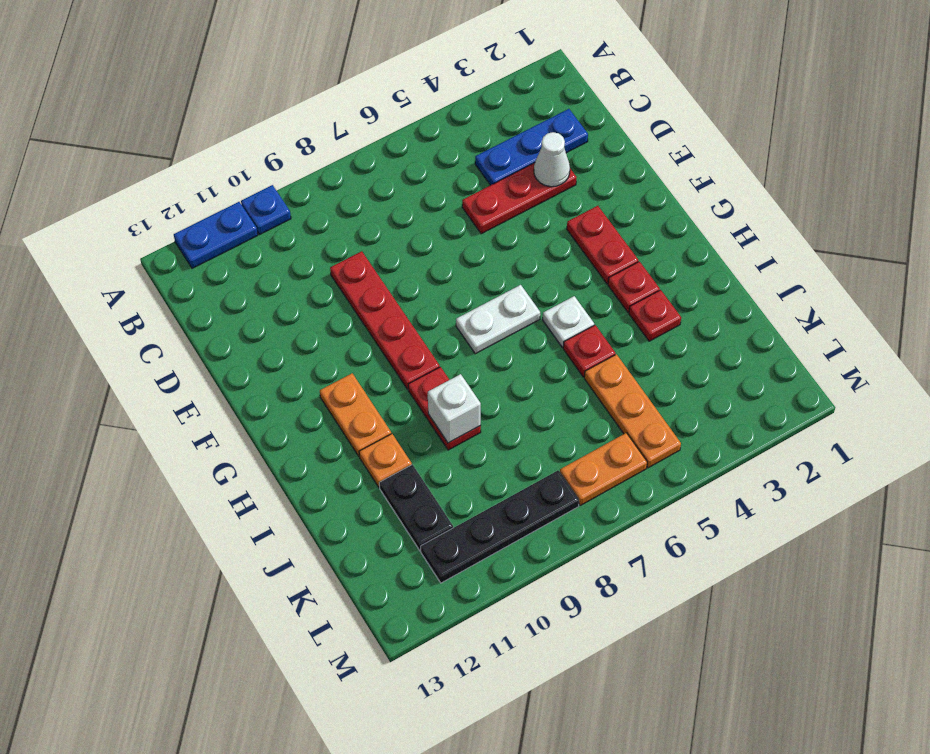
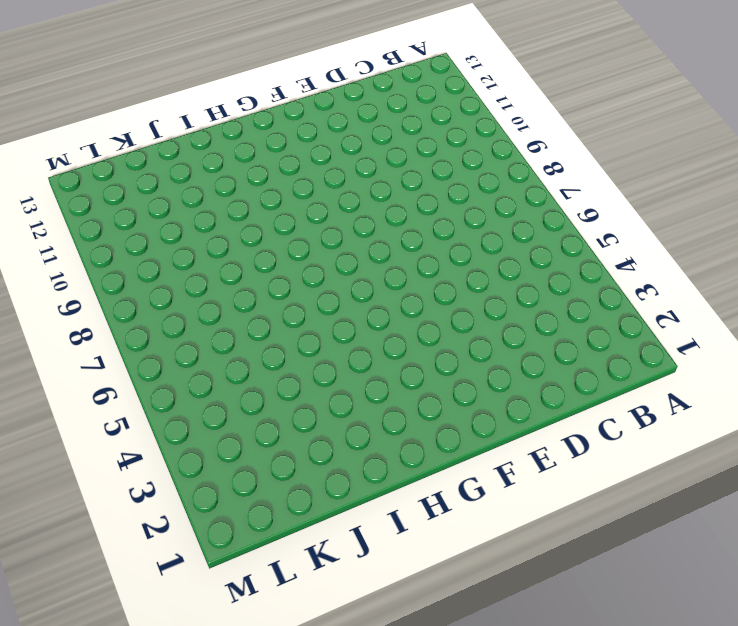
none -> blue 1x1 plate [241,185,291,235]
none -> blue 1x2 plate [174,202,258,268]
none -> blue 1x3 plate [475,109,588,185]

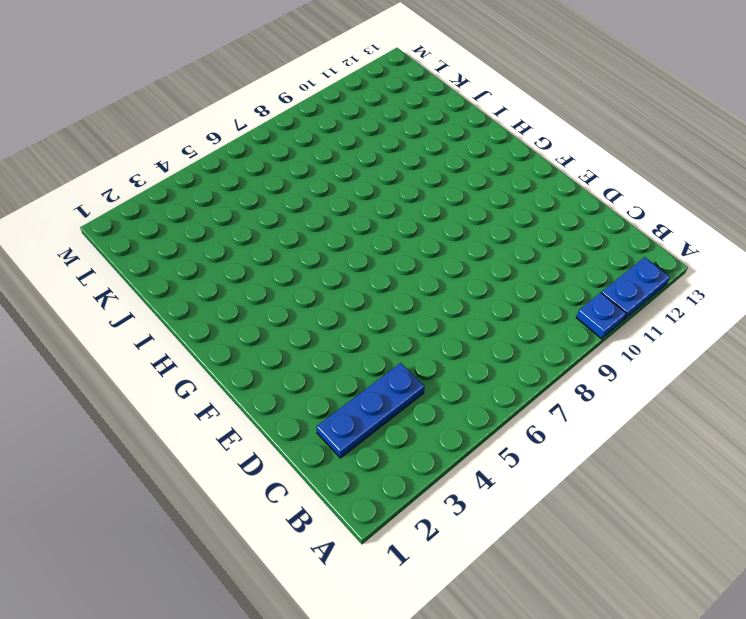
none -> red 1x3 plate [462,163,577,234]
none -> red 1x4 plate [330,251,440,389]
none -> red 1x2 plate [567,206,639,284]

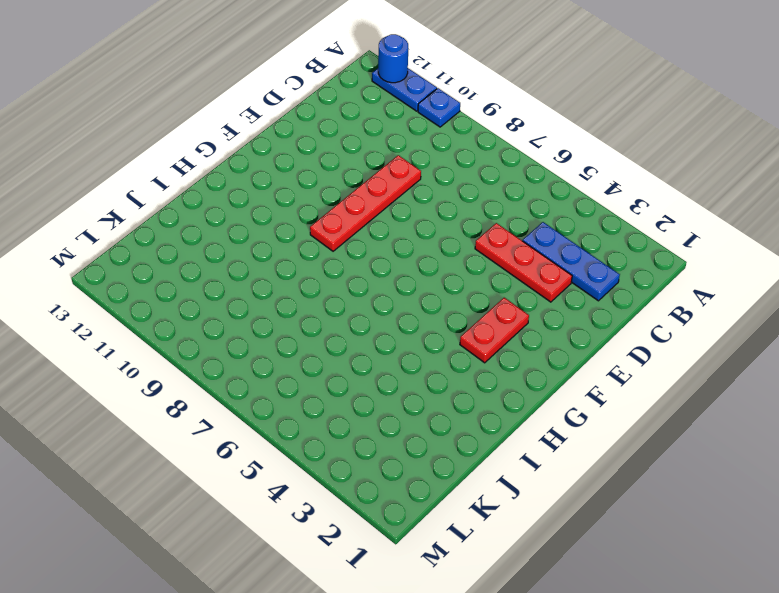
blue 1x1 round brick [378,34,408,83] -> none
none -> white 1x2 plate [456,285,540,354]
none -> orange 1x2 plate [320,373,391,456]
none -> red 1x1 plate [608,262,660,312]

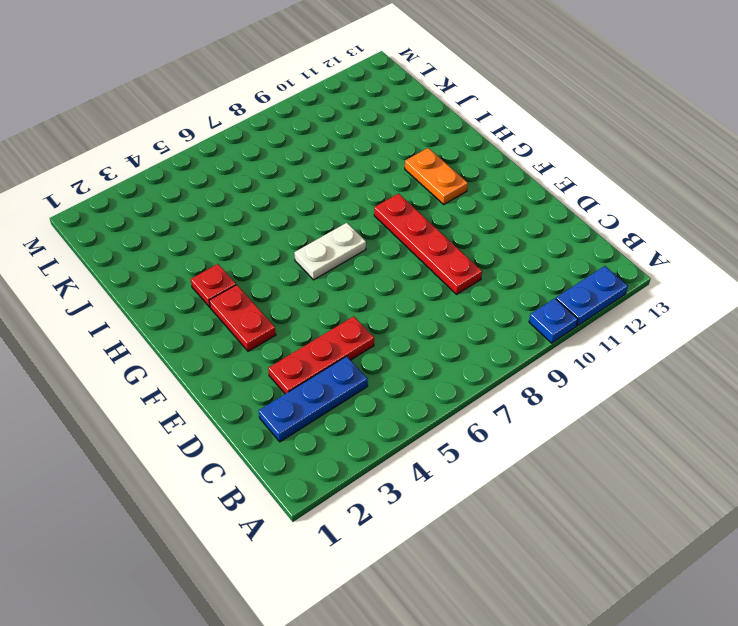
none -> white 1x1 plate [543,296,594,347]
none -> red 1x2 plate [408,367,481,450]
none -> red 1x1 plate [629,290,681,341]

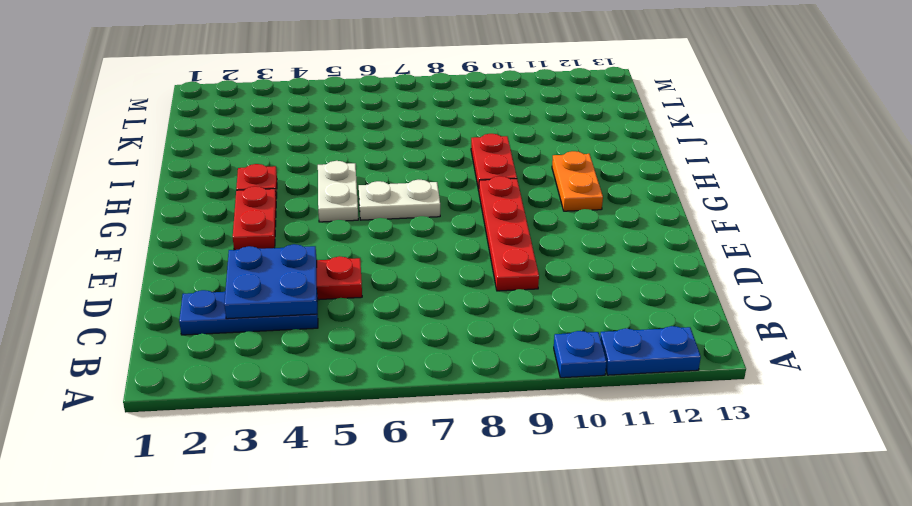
blue 2x2 plate [224,244,317,319] -> white 1x1 cone [534,132,570,187]
white 1x2 plate [318,161,358,222] -> white 1x1 plate [543,296,594,347]
none -> red 1x1 plate [629,290,681,341]
none -> red 1x1 plate [563,325,616,377]
none -> orange 1x1 plate [359,434,412,487]

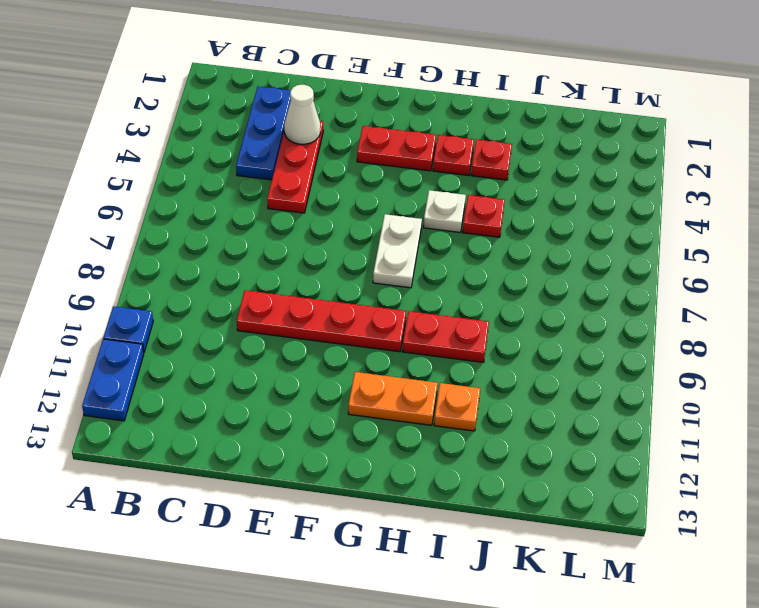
none -> orange 1x3 plate [584,354,681,468]
none -> black 1x2 plate [379,465,453,551]
none -> orange 1x2 plate [560,433,647,505]

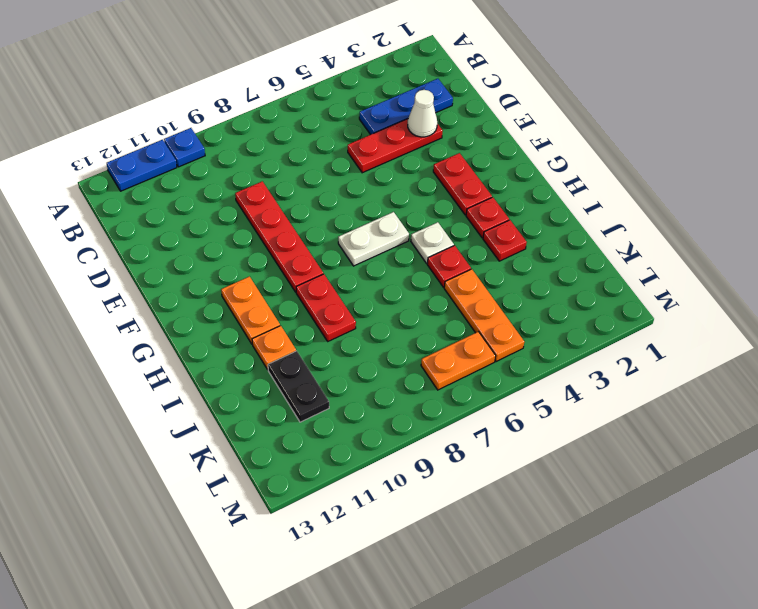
none -> black 1x4 plate [421,470,579,583]
none -> white 1x1 brick [428,374,481,443]

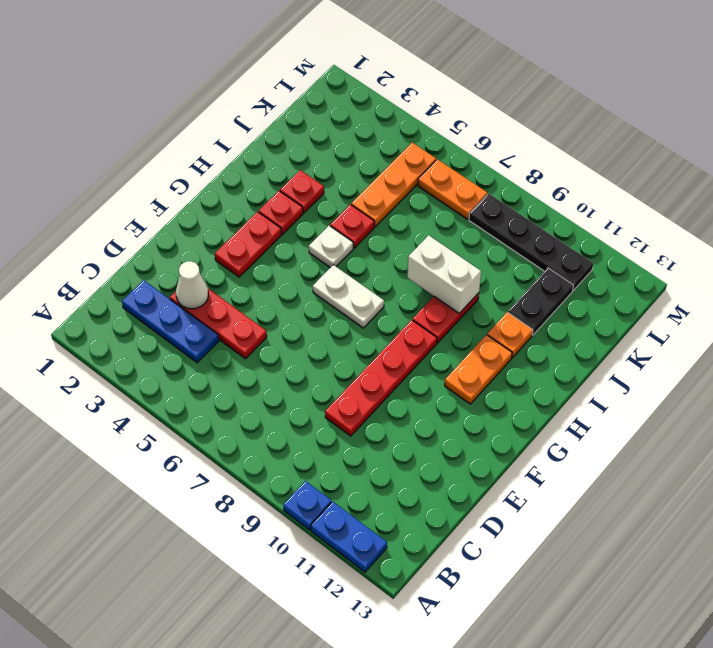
white 1x2 brick [408,235,481,313] -> white 1x1 brick [428,374,481,443]

